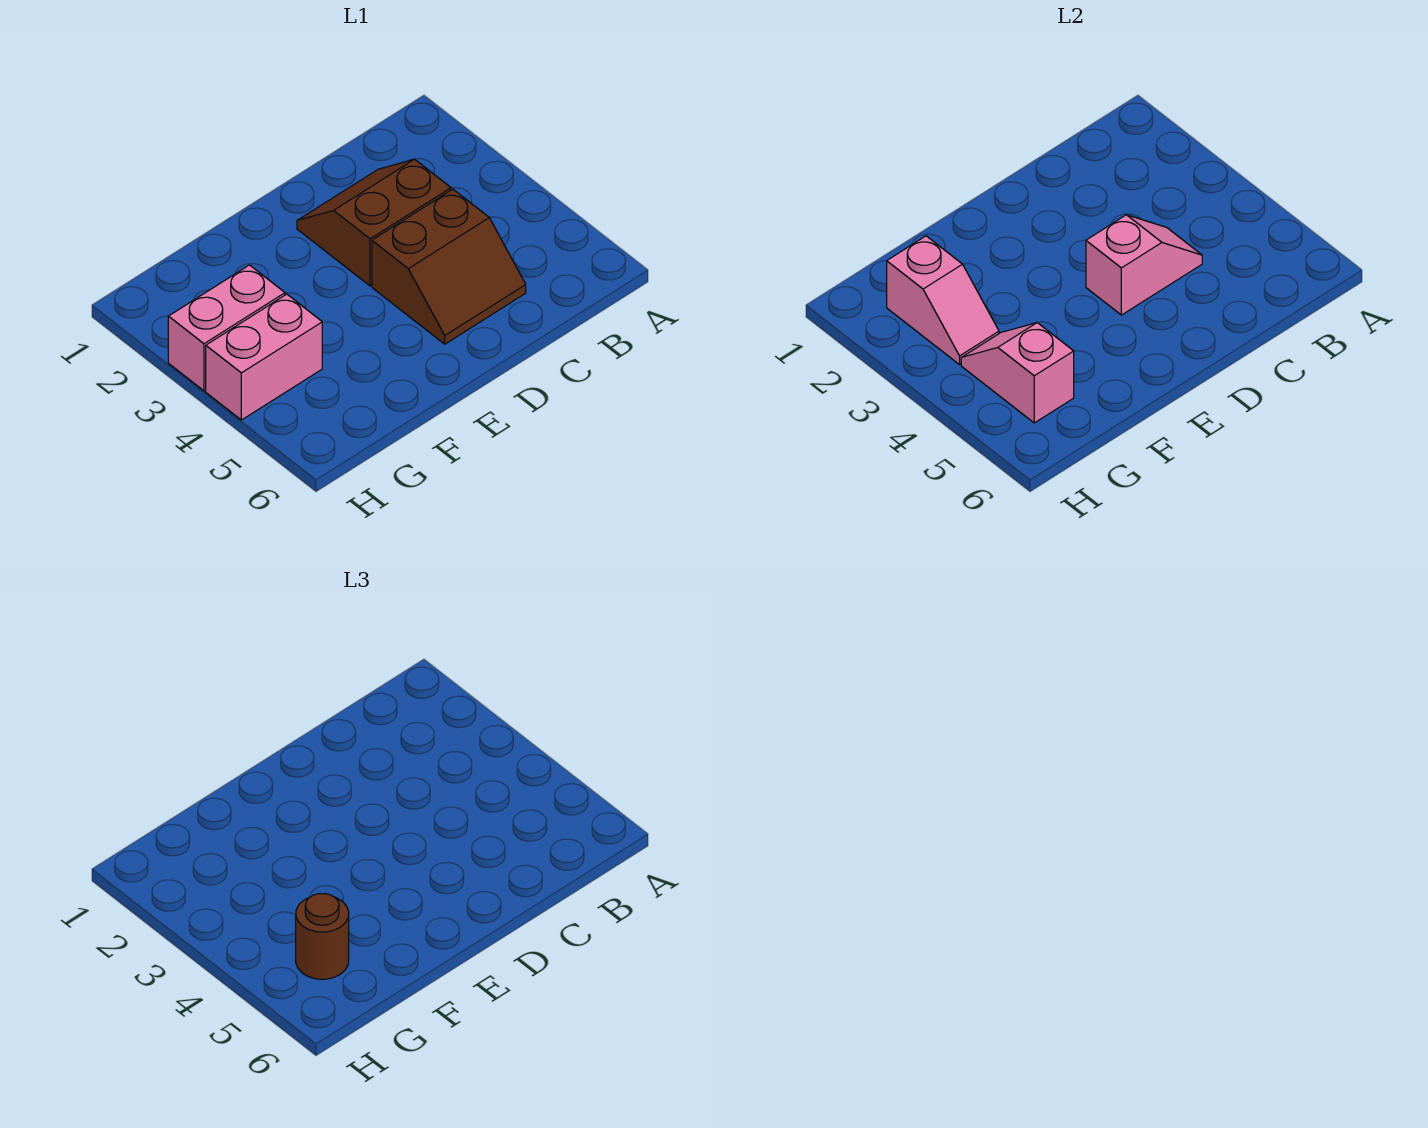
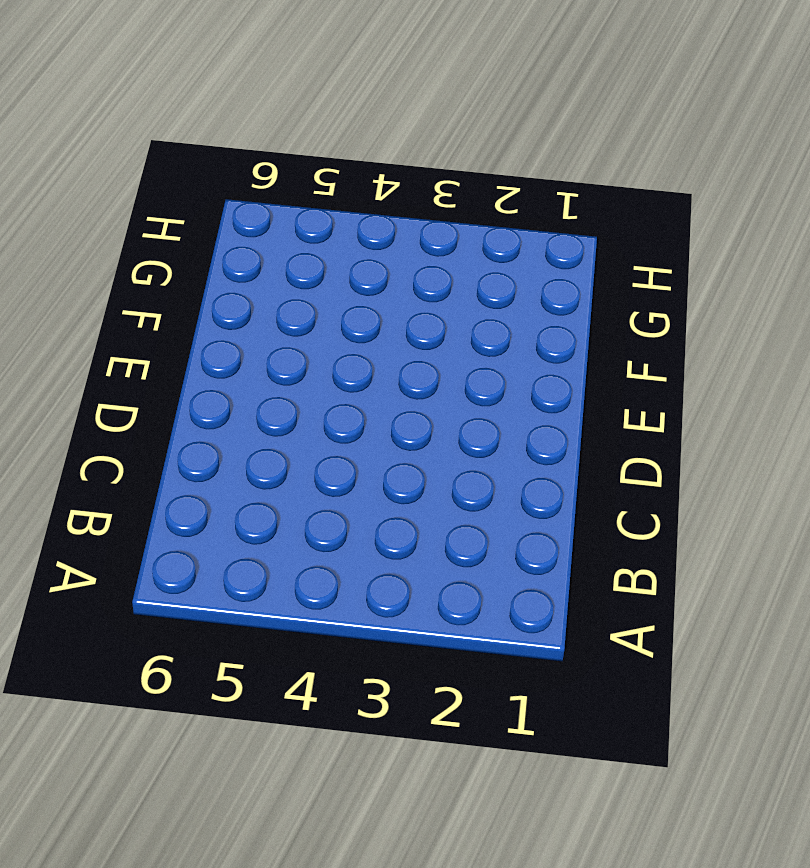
none -> brown 2x2 slope [297,159,451,286]
none -> brown 2x2 slope [372,189,526,344]

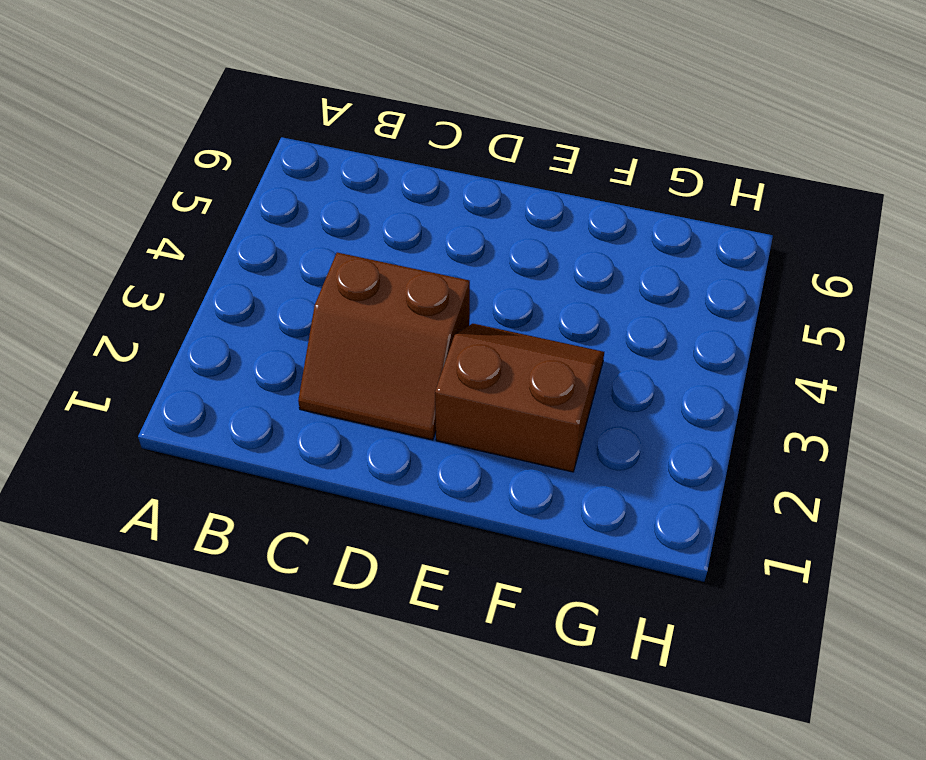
brown 2x2 slope [435,324,604,472] -> brown 2x2 slope moved to [372,189,526,344]
none -> pink 1x2 brick [168,265,285,391]
none -> pink 1x2 brick [206,294,322,420]

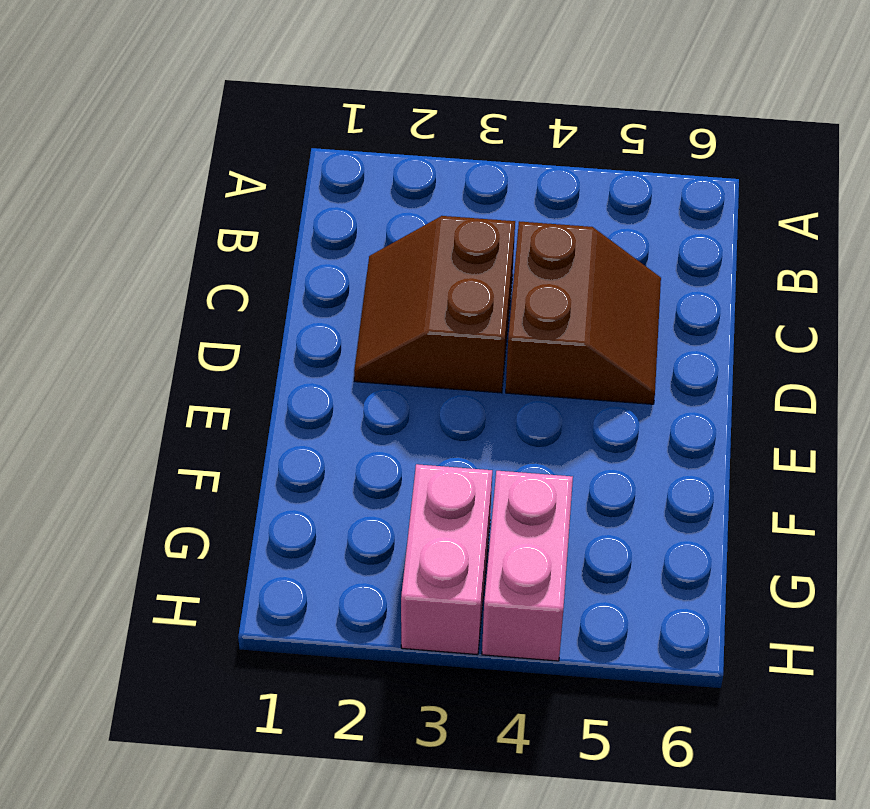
none -> pink 1x2 slope [1086,215,1202,315]
none -> pink 1x2 slope [887,236,999,365]

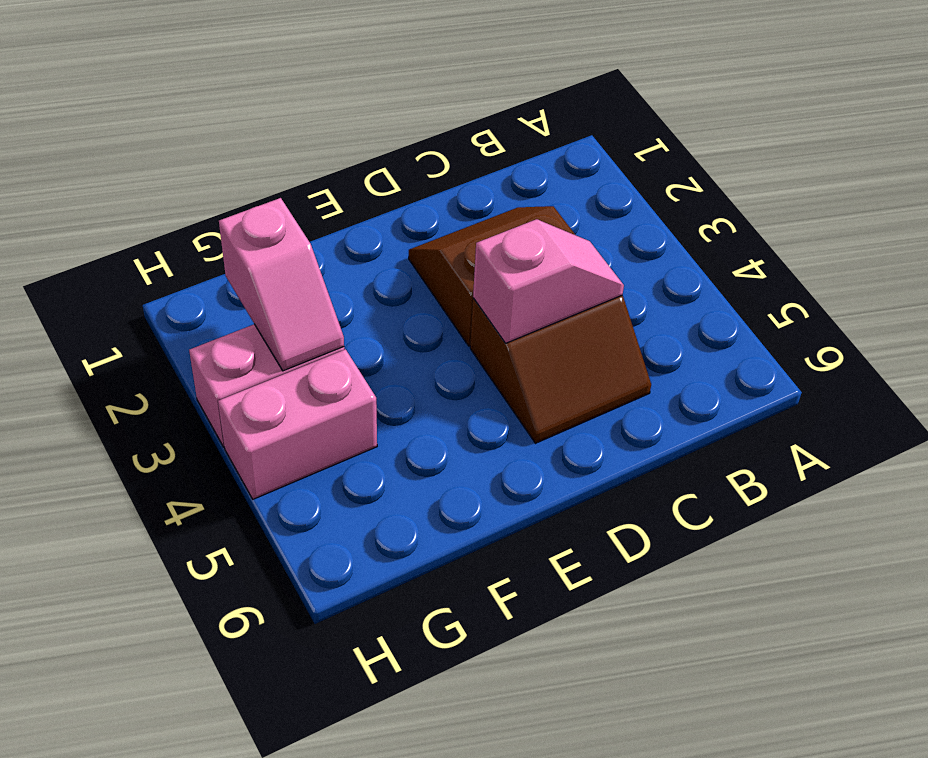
none -> pink 1x2 slope [961,323,1074,423]
none -> brown 1x1 round brick [296,894,349,979]

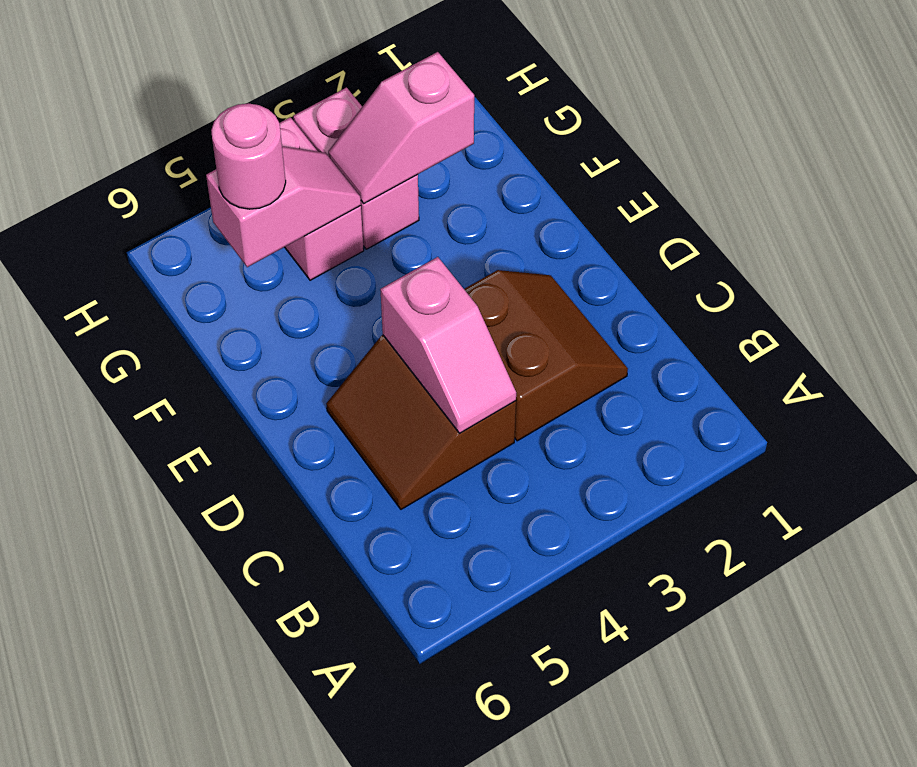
pink 1x1 round brick [211,103,286,209] -> brown 1x1 round brick [296,894,349,979]

